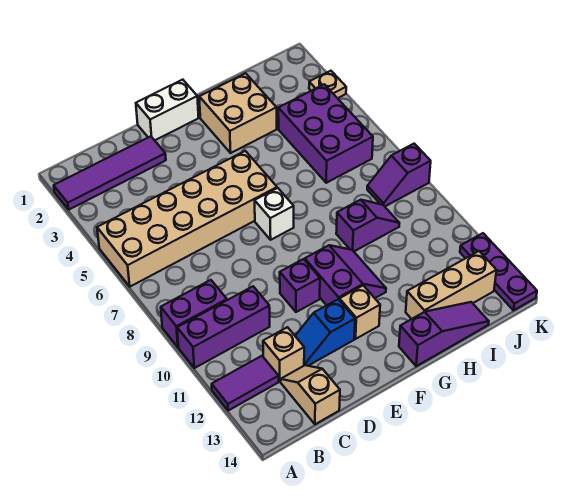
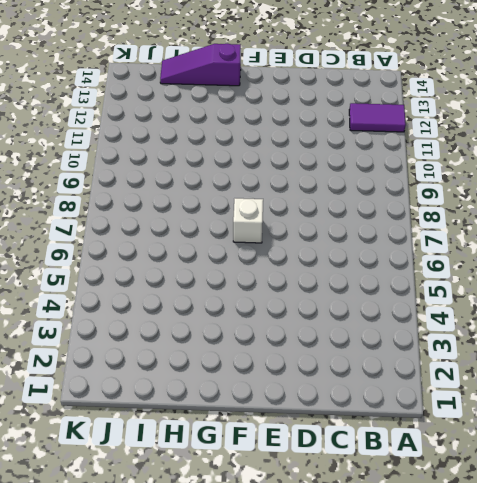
none -> purple 1x4 tile [54,136,166,210]
none -> tan 2x6 brick [97,151,277,287]
none -> purple 1x2 brick [161,280,227,347]

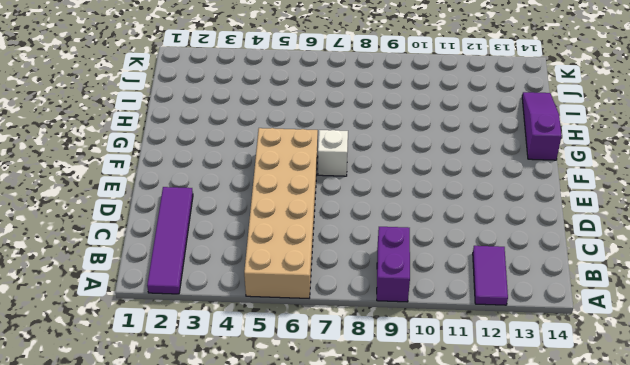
none -> purple 1x3 brick [177,286,270,368]
none -> tan 1x1 brick [263,327,304,381]
none -> tan 1x2 slope [281,365,340,424]

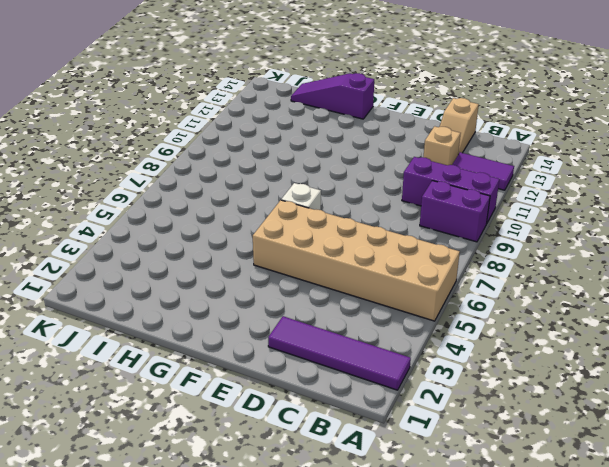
none -> blue 1x2 slope [295,299,355,366]
none -> white 1x2 brick [136,80,199,140]
none -> purple 1x1 brick [280,259,320,312]

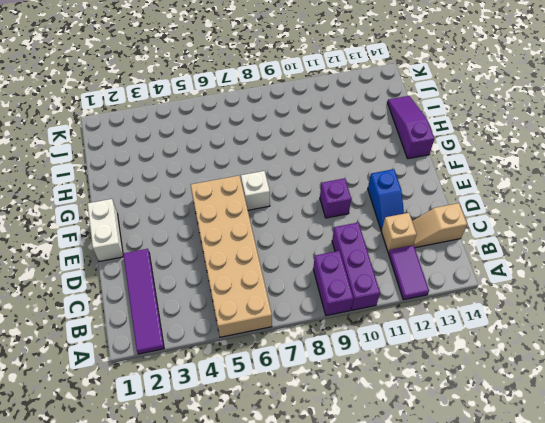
none -> purple 2x2 slope [305,245,386,305]
none -> tan 1x1 brick [339,286,380,339]
none -> tan 2x2 brick [199,73,277,153]

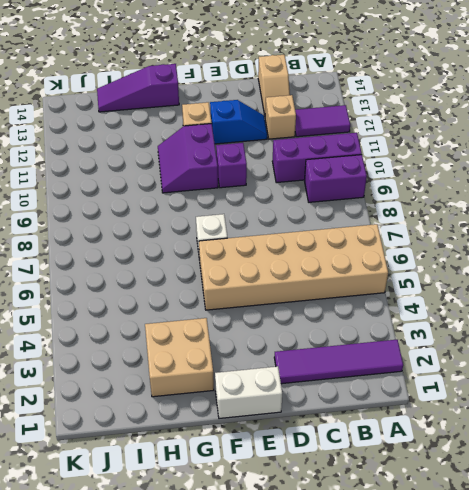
none -> purple 1x2 slope [336,200,399,251]
none -> tan 1x3 brick [406,251,497,319]
none -> purple 2x3 brick [278,84,373,183]

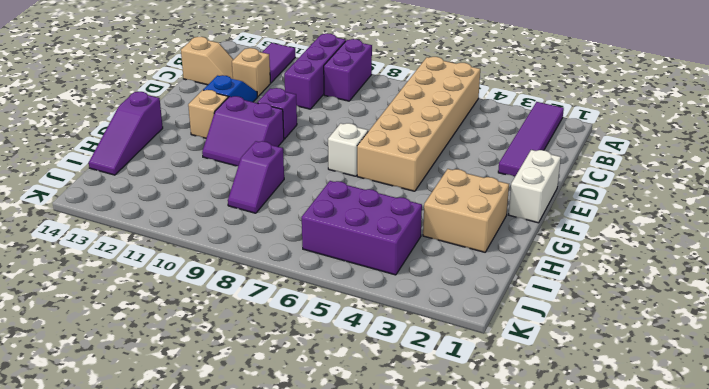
none -> tan 1x3 brick [406,251,497,319]
none -> purple 1x2 slope [367,144,431,206]
none -> tan 1x1 plate [309,71,346,98]

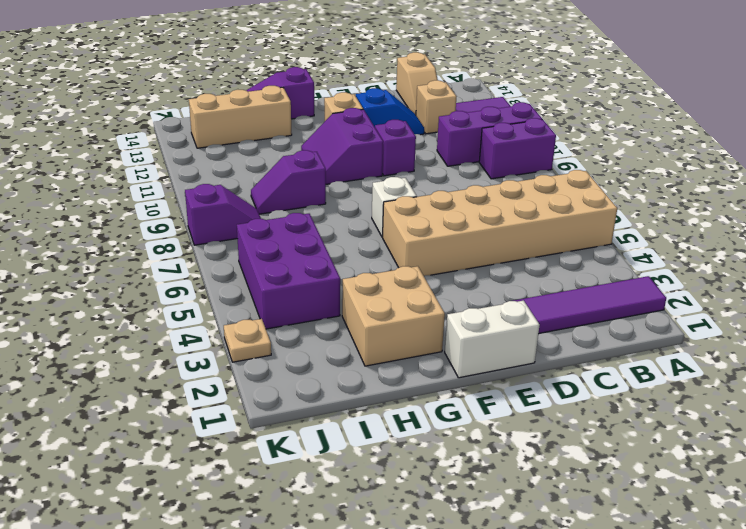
none -> purple 1x3 plate [460,233,537,310]

